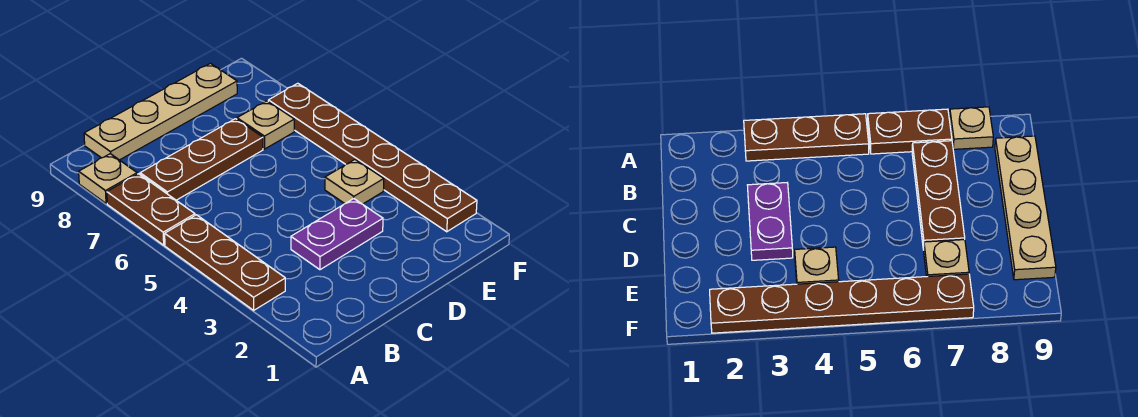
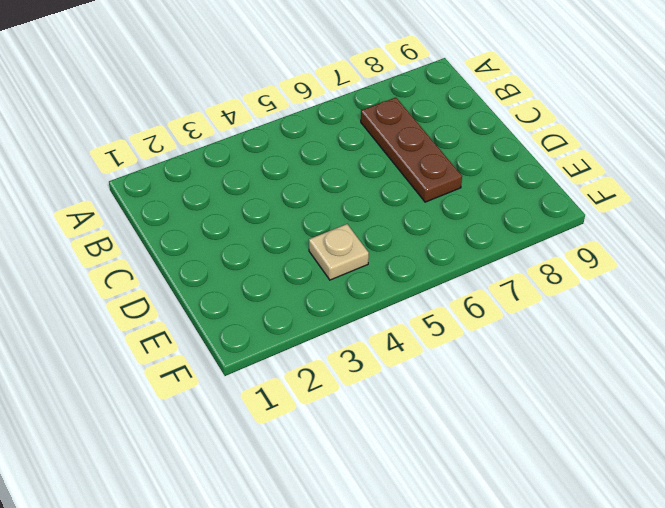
none -> brown 1x3 plate [165,215,285,310]
none -> brown 1x2 plate [107,174,195,245]

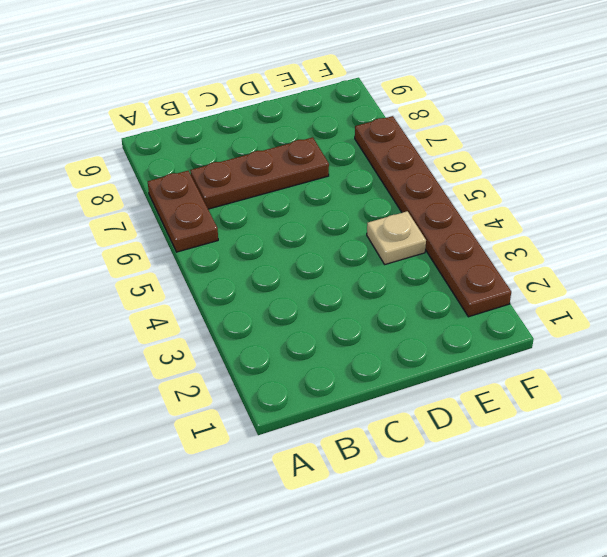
none -> brown 1x3 plate [165,215,285,310]
none -> tan 1x1 plate [79,154,137,203]

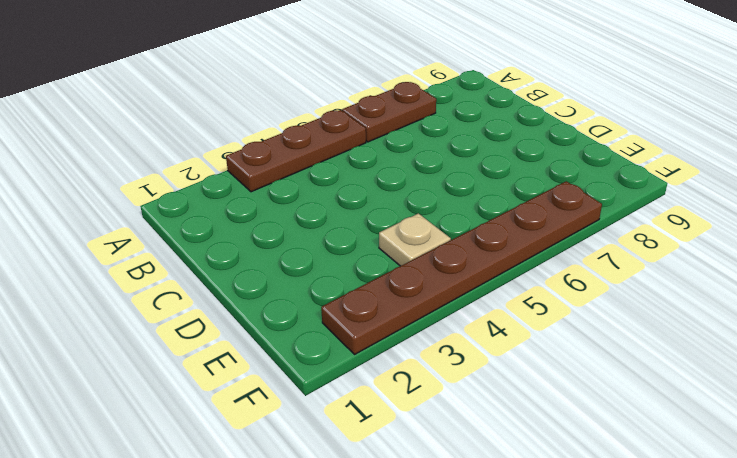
none -> tan 1x1 plate [79,154,137,203]
none -> brown 1x3 plate [140,119,263,200]

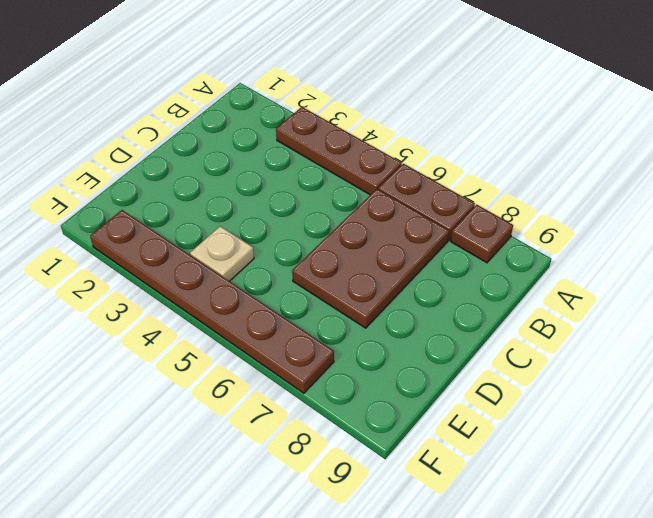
brown 1x1 plate [451,205,513,263] -> tan 1x1 plate [79,154,137,203]
brown 2x3 plate [292,189,449,328] -> brown 1x3 plate [140,119,263,200]
none -> tan 1x4 plate [84,63,237,160]
none -> purple 1x2 plate [291,199,383,270]

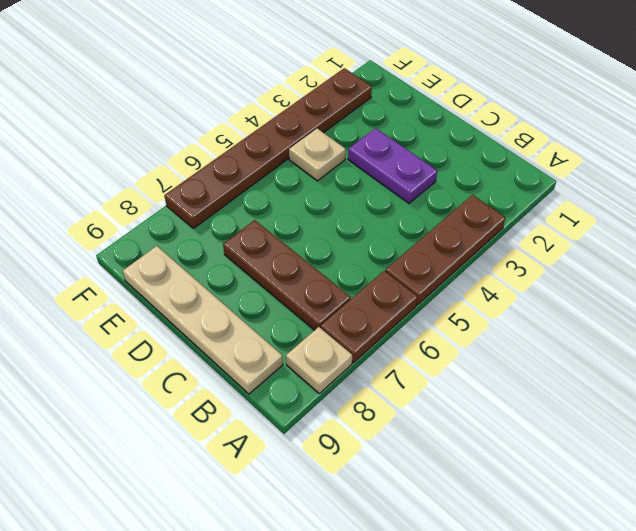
none -> tan 1x1 plate [237,101,294,149]

